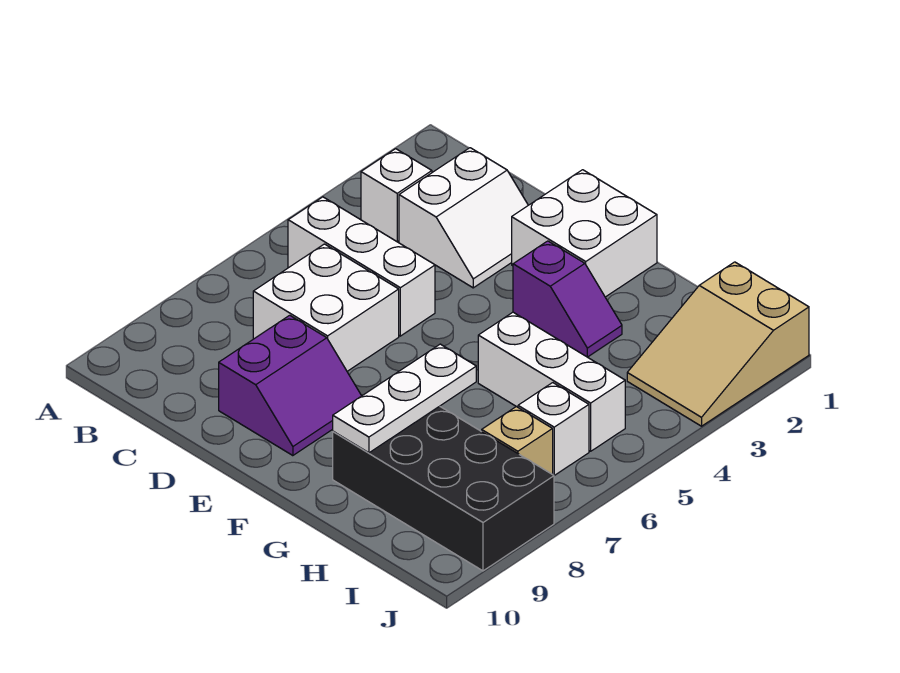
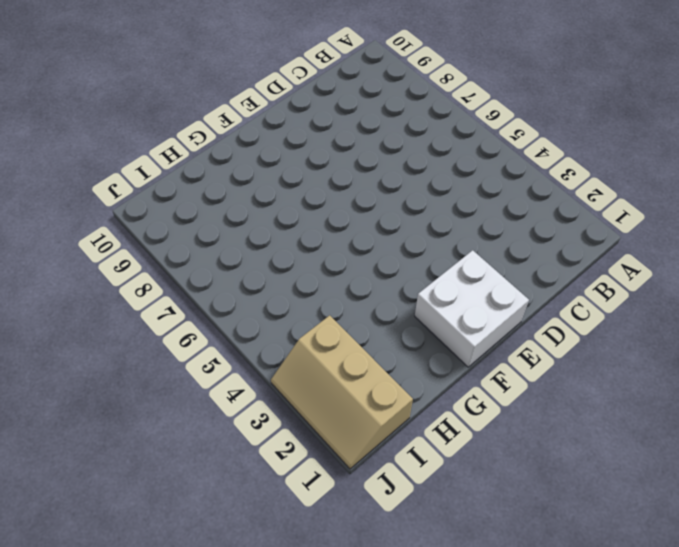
tan 2x3 slope [271,315,413,469] -> tan 2x3 slope turned to [627,262,809,426]
none -> white 1x1 brick [361,149,432,242]
none -> white 1x3 brick [288,197,435,336]
none -> white 2x2 slope [399,148,528,288]

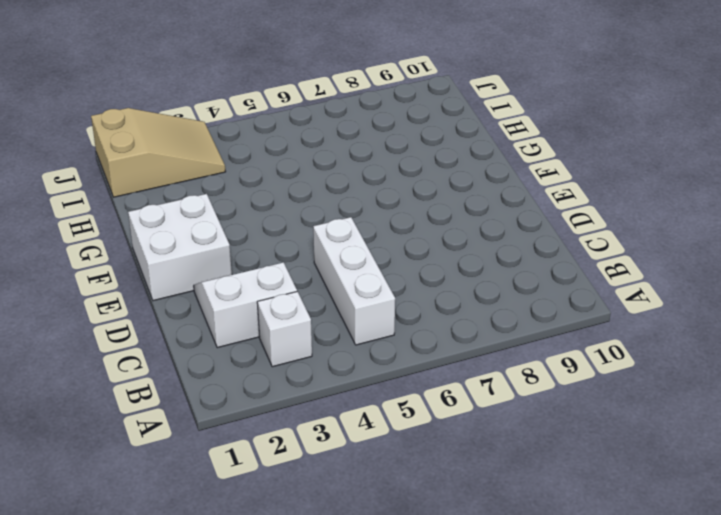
none -> white 2x2 brick [253,244,399,371]
none -> purple 2x2 slope [219,315,361,456]
none -> purple 1x2 slope [513,241,622,357]

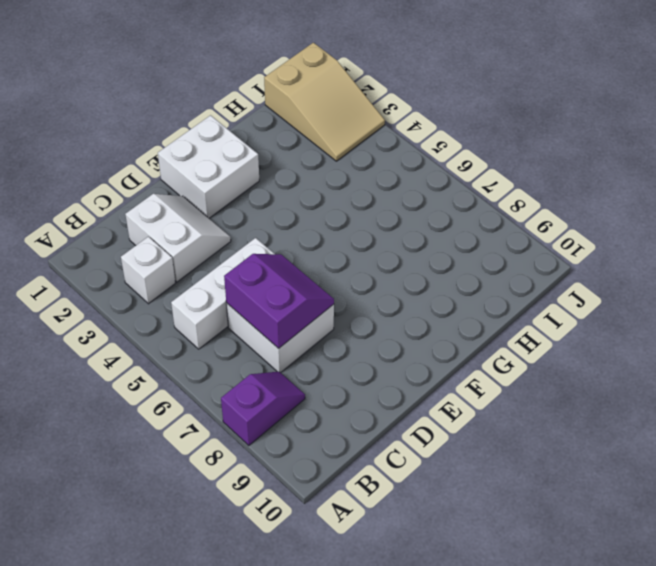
purple 1x2 slope [221,372,305,445] -> purple 1x2 slope moved to [513,241,622,357]
purple 2x2 slope [224,254,334,348] -> purple 2x2 slope moved to [219,315,361,456]
none -> white 1x3 brick [478,312,625,451]
none -> black 2x4 brick [333,406,554,571]
none -> white 1x1 brick [518,383,589,475]

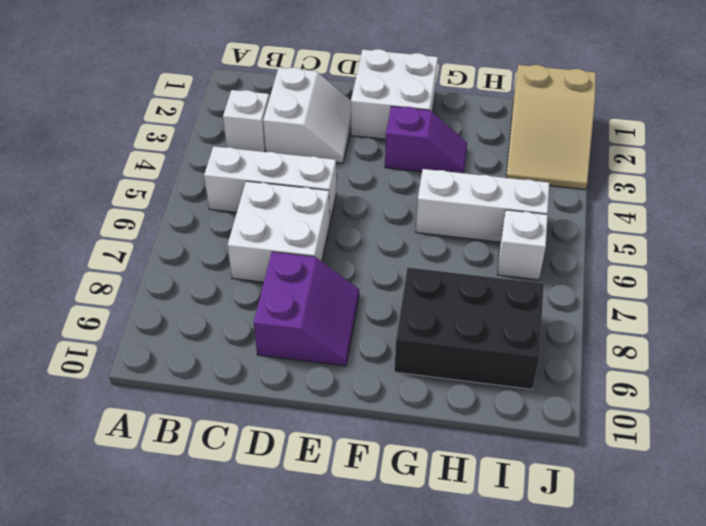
black 2x3 brick [394,268,544,389] -> black 2x4 brick [333,406,554,571]
none -> tan 1x1 brick [482,407,553,475]
none -> white 1x3 plate [333,344,476,453]

